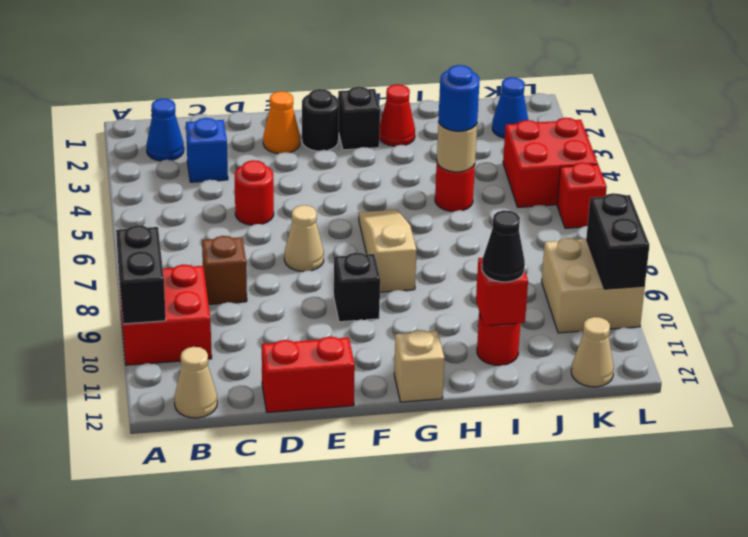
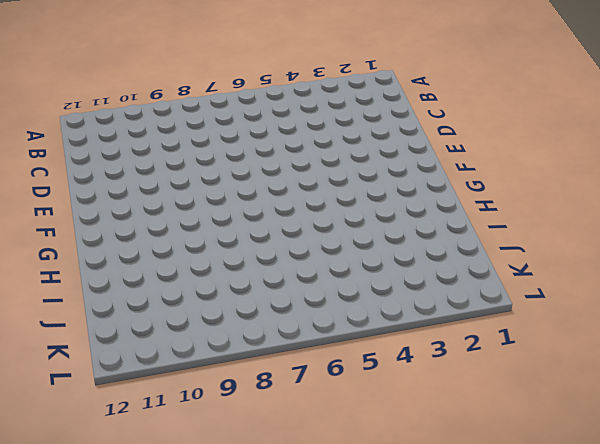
none -> red 2x2 brick [119,265,212,365]
none -> blue 1x1 cone [146,99,184,161]
none -> tan 1x1 cone [174,347,217,418]

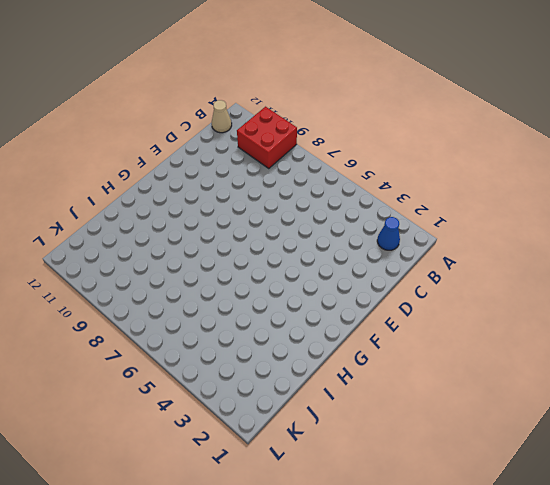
none -> blue 1x1 brick [186,118,228,182]
none -> brown 1x1 brick [202,236,247,304]
none -> red 1x1 round brick [235,160,274,225]

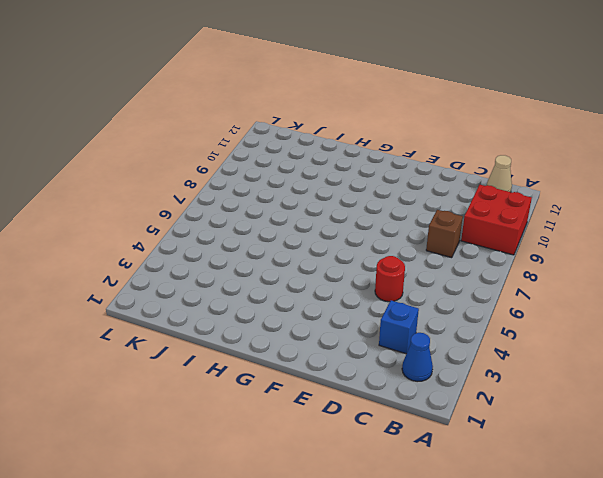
none -> red 1x2 brick [262,337,355,412]
none -> orange 1x1 cone [263,91,300,154]
none -> tan 1x1 cone [284,205,324,271]

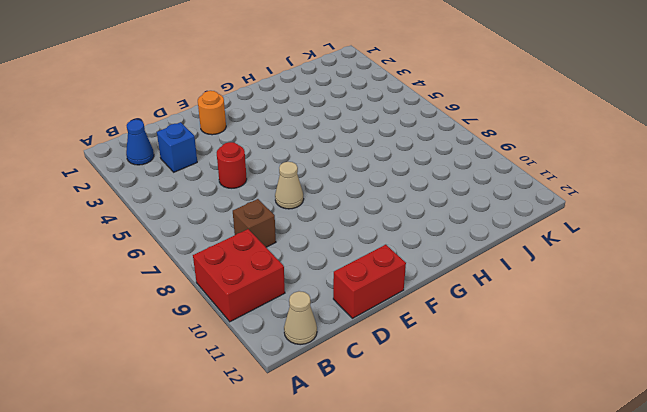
orange 1x1 round brick [198,91,226,135] -> orange 1x1 cone [263,91,300,154]
none -> black 1x1 round brick [302,89,339,151]
none -> black 1x1 brick [334,253,380,322]
none -> black 1x1 brick [338,87,380,150]

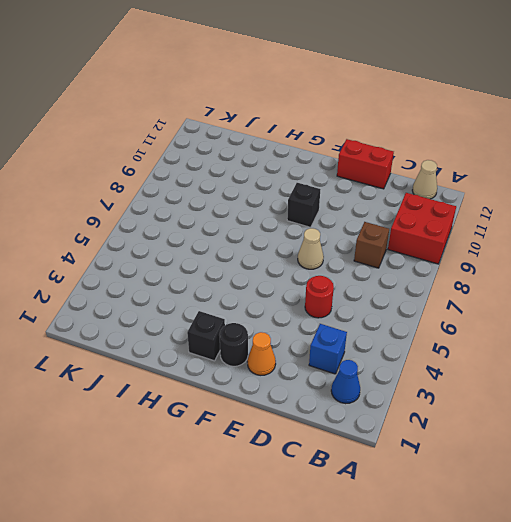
none -> tan 1x3 slope [359,210,417,292]
none -> tan 1x1 brick [394,330,445,402]
none -> red 1x1 cone [380,84,415,146]

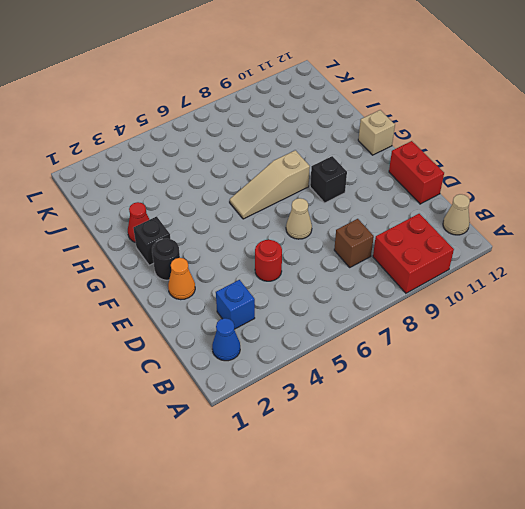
none -> red 1x1 round brick [435,164,475,212]
none -> red 1x1 round brick [477,313,520,365]
none -> blue 1x1 cone [492,77,528,138]

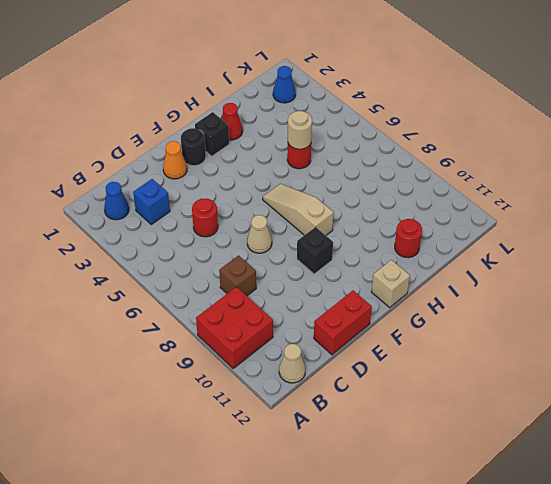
none -> red 2x2 brick [503,118,598,207]
none -> tan 2x2 brick [542,238,645,333]
none -> tan 1x1 cone [571,317,614,387]

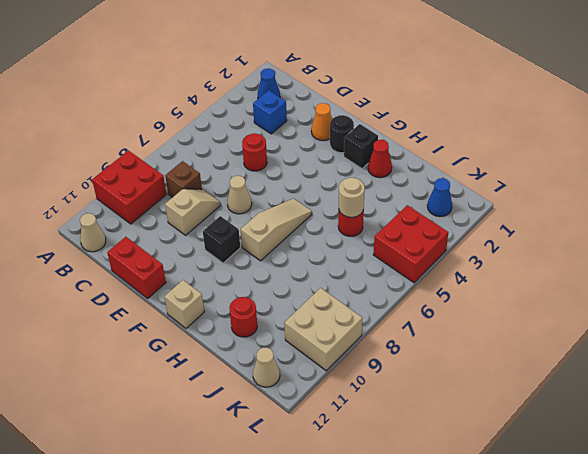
tan 1x2 slope [165,189,221,235] -> none
none -> red 1x1 brick [557,163,607,228]
none -> black 1x2 brick [116,225,166,324]
none -> red 1x1 brick [476,258,528,326]

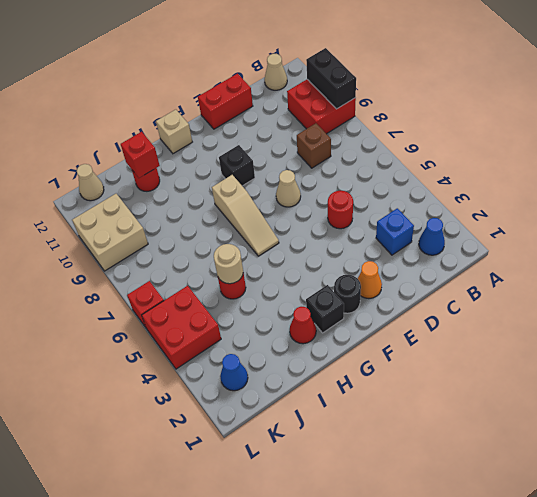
none -> black 1x2 brick [586,193,649,289]
none -> blue 1x1 round brick [439,65,480,131]
none -> black 1x1 cone [482,210,525,282]

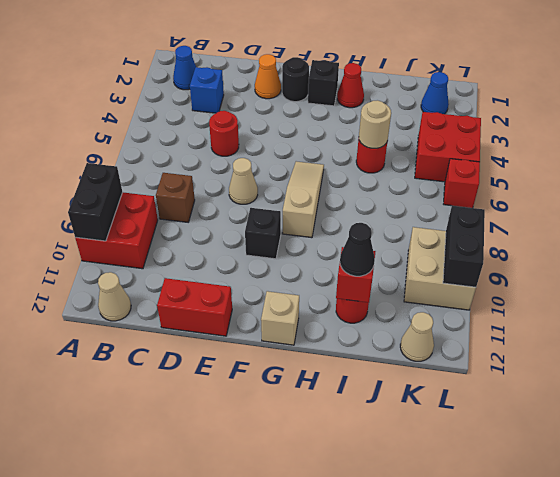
none -> blue 1x1 round brick [439,65,480,131]

